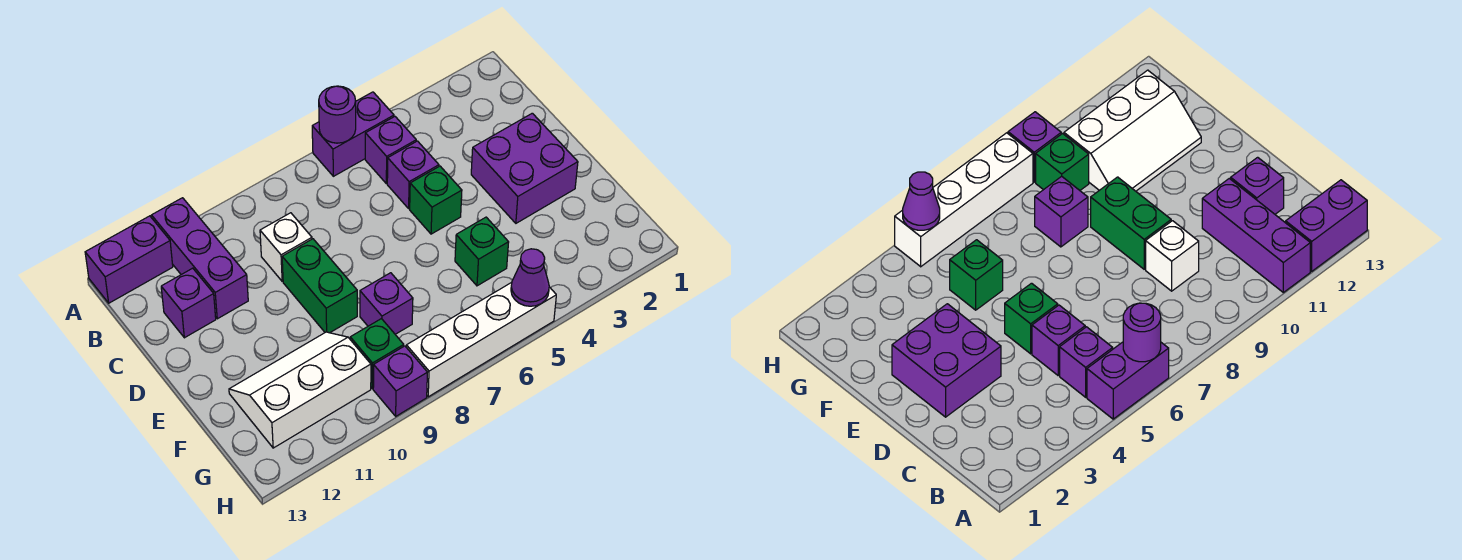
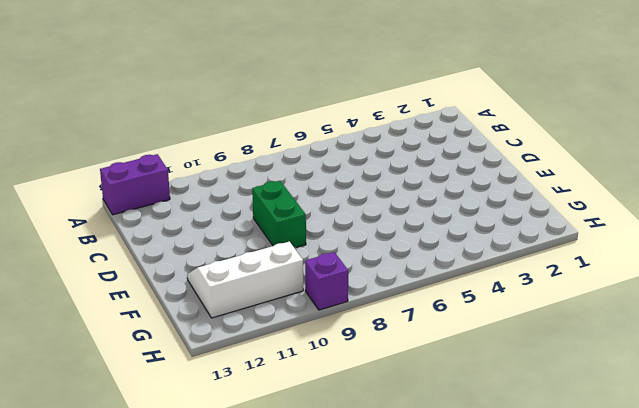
none -> purple 1x2 brick [312,92,394,176]
none -> purple 1x3 brick [152,198,248,319]
none -> purple 1x1 brick [365,117,416,184]

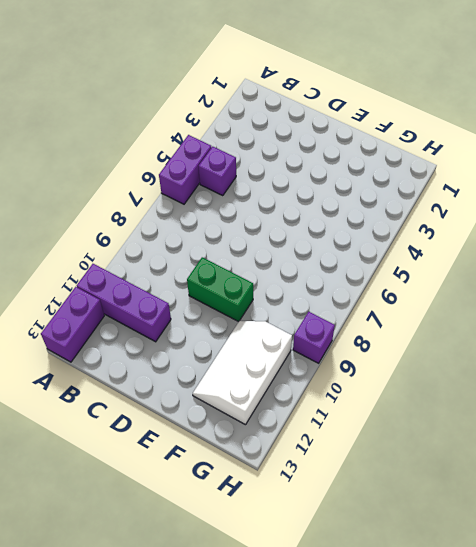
none -> purple 1x1 brick [387,141,439,208]
none -> white 1x1 brick [260,213,312,281]
none -> purple 1x1 brick [161,268,216,338]

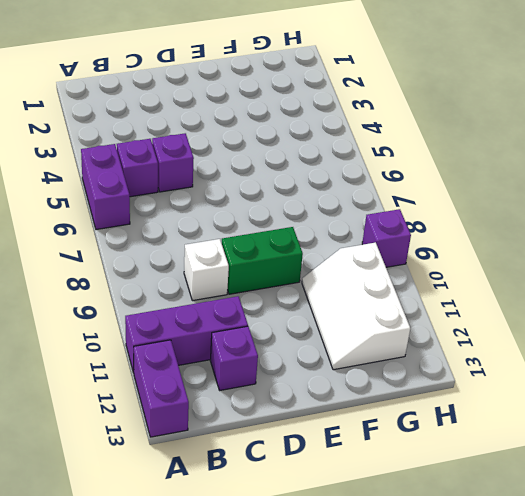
none -> purple 2x2 brick [471,113,578,223]
none -> green 1x1 brick [410,166,462,234]
none -> green 1x1 brick [455,217,509,286]

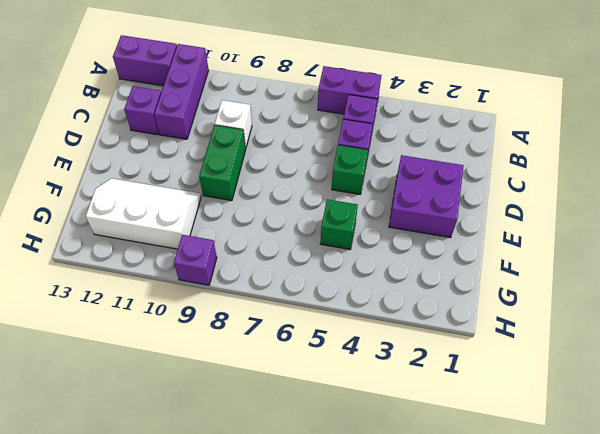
none -> purple 1x1 brick [360,273,413,334]
none -> green 1x1 brick [350,319,404,389]
none -> white 1x4 brick [406,282,556,397]

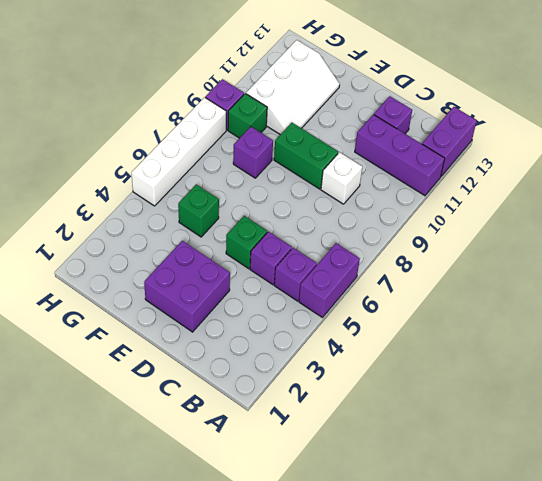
none -> purple 1x1 round brick [319,86,356,143]
none -> purple 1x1 cone [511,249,549,306]

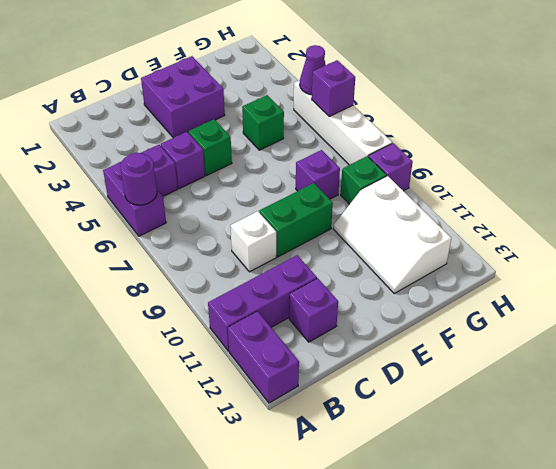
purple 1x1 brick [312,60,355,116] -> none

